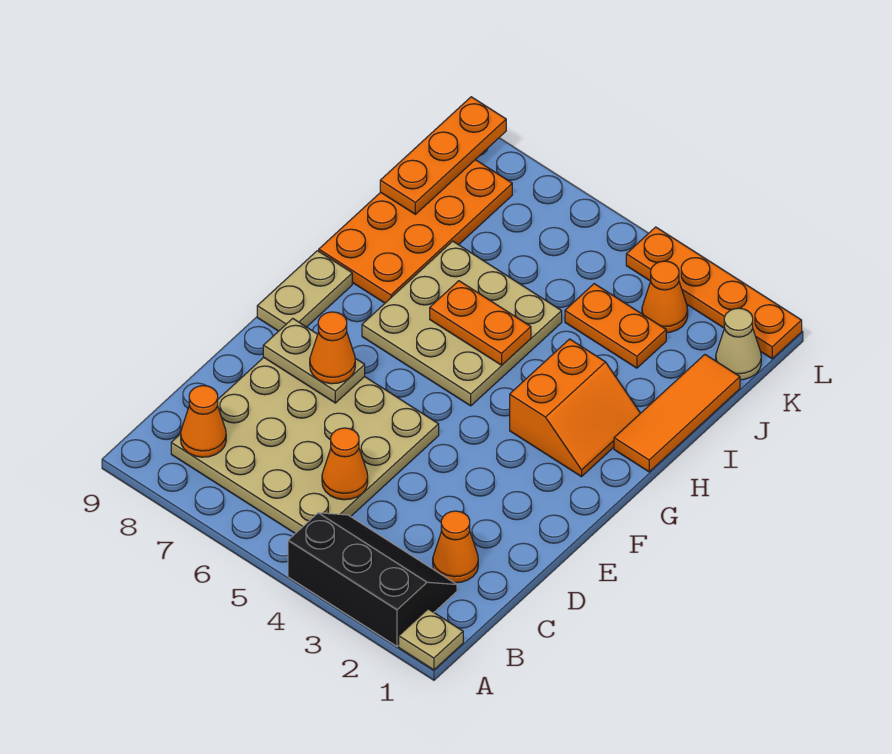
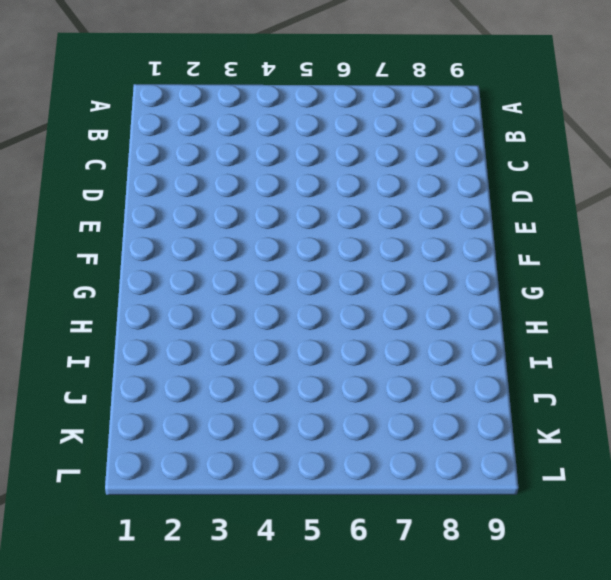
none -> tan 1x1 plate [399,609,463,670]
none -> black 2x3 slope [288,513,457,646]
none -> tan 4x4 plate [171,357,439,533]

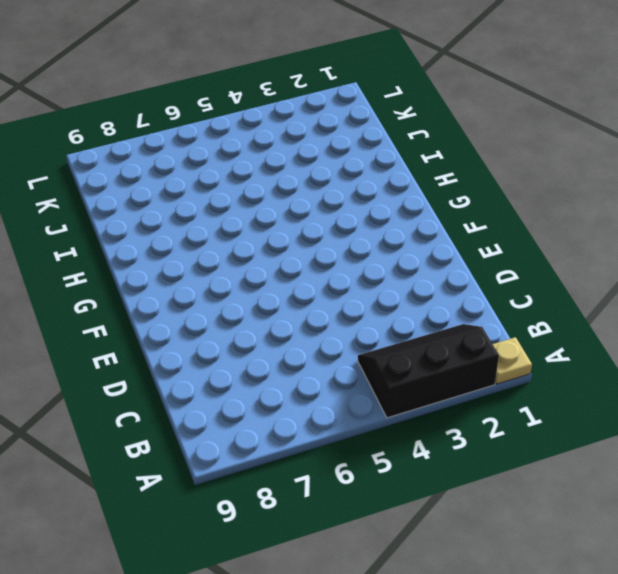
none -> tan 4x4 plate [171,357,439,533]
none -> orange 1x1 cone [433,511,478,583]
none -> tan 1x2 plate [257,251,352,331]

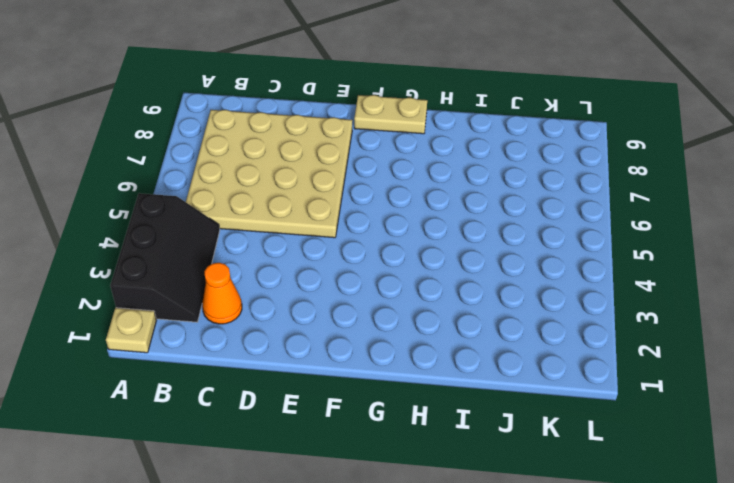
none -> orange 2x2 slope [510,339,640,477]
none -> tan 3x3 plate [362,241,562,406]
none -> orange 1x3 tile [614,355,740,472]

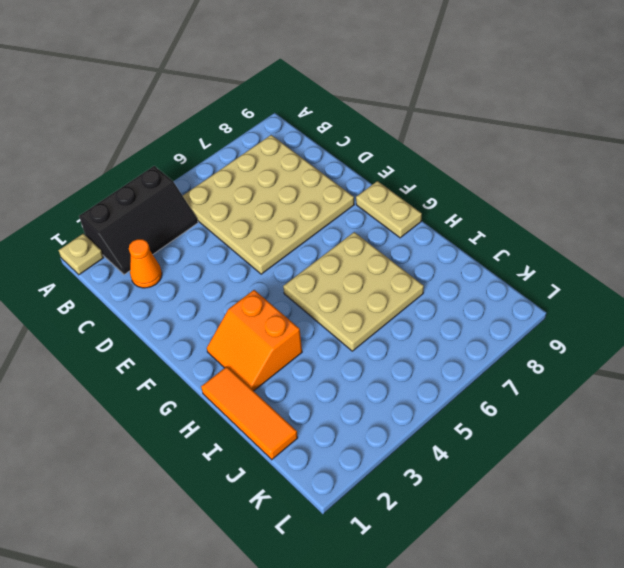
none -> orange 2x4 plate [319,160,512,303]
none -> orange 1x2 plate [565,284,666,368]
none -> tan 1x1 cone [716,308,761,380]

